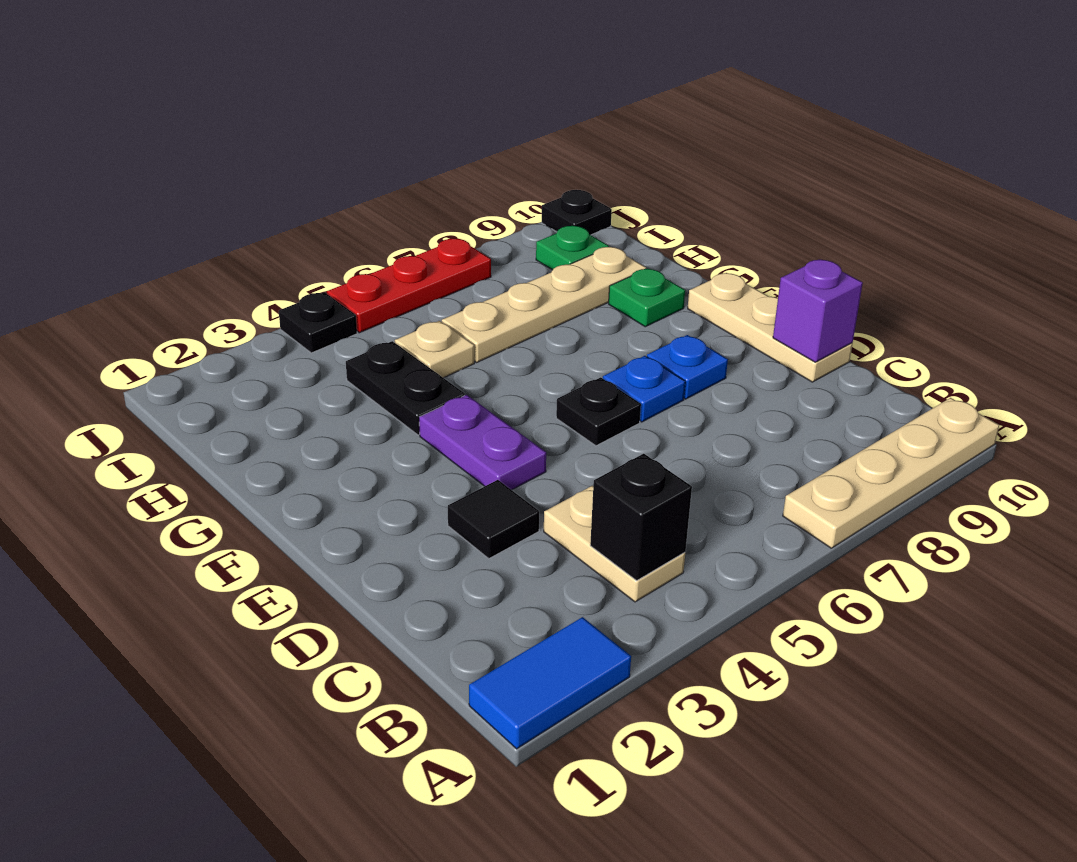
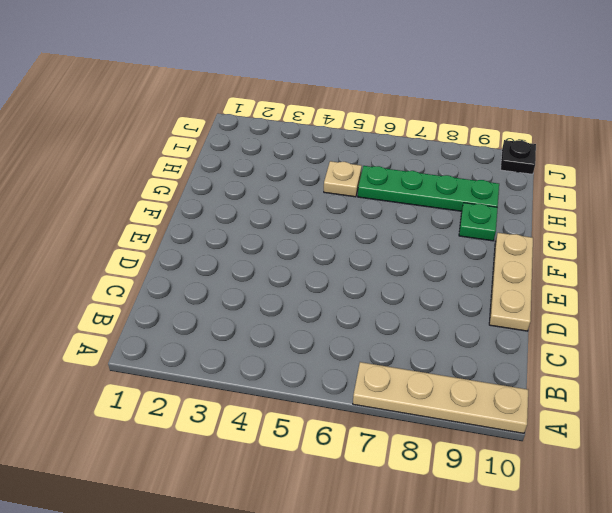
green 1x4 plate [358,166,499,211] -> tan 1x4 plate [442,247,646,362]
none -> blue 1x2 tile [469,617,631,749]
none -> tan 1x2 plate [544,486,685,602]
none -> black 1x1 tile [448,480,539,559]

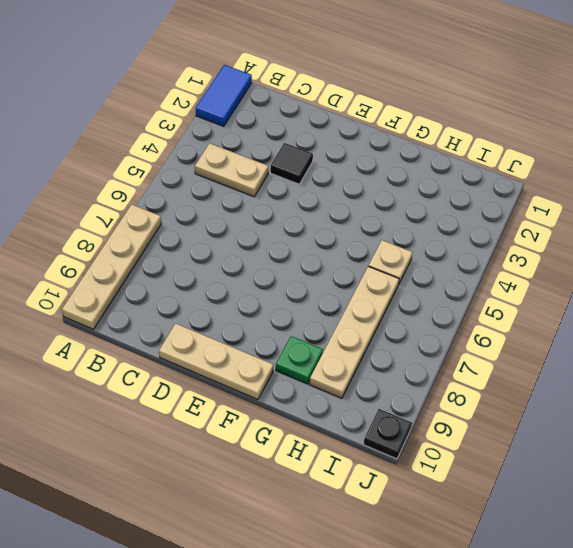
none -> purple 1x2 plate [419,395,546,490]
none -> black 1x1 plate [556,377,641,446]
none -> blue 1x1 plate [603,356,685,422]

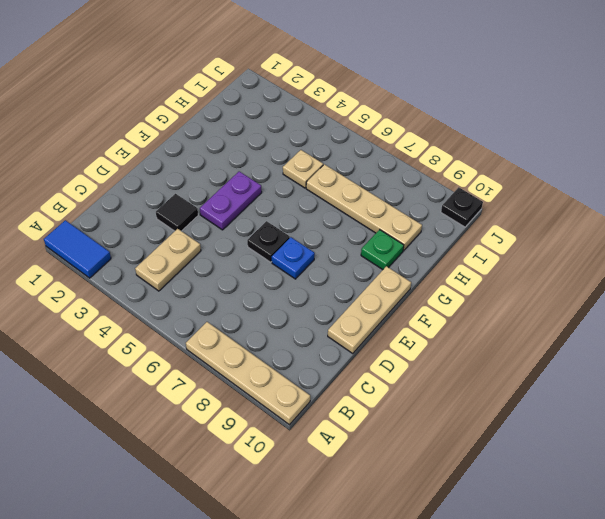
none -> blue 1x1 plate [647,335,728,399]
none -> black 1x2 plate [346,341,465,435]
none -> green 1x1 plate [536,226,609,270]

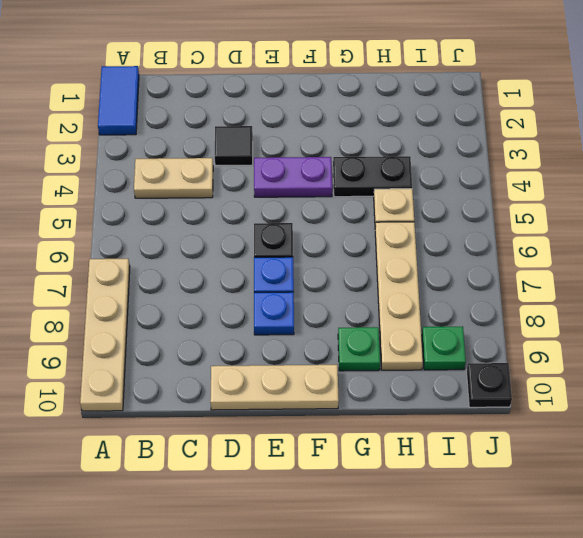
none -> black 1x1 plate [279,292,357,353]
none -> red 1x3 plate [327,239,491,333]
none -> black 1x1 brick [590,454,692,580]

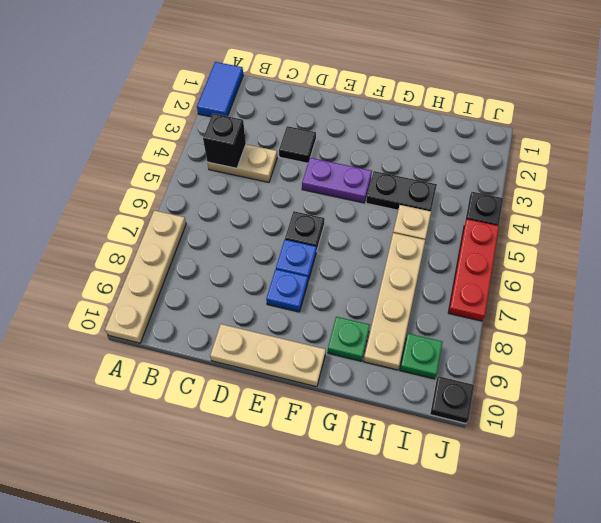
none -> purple 1x1 brick [773,260,863,362]

